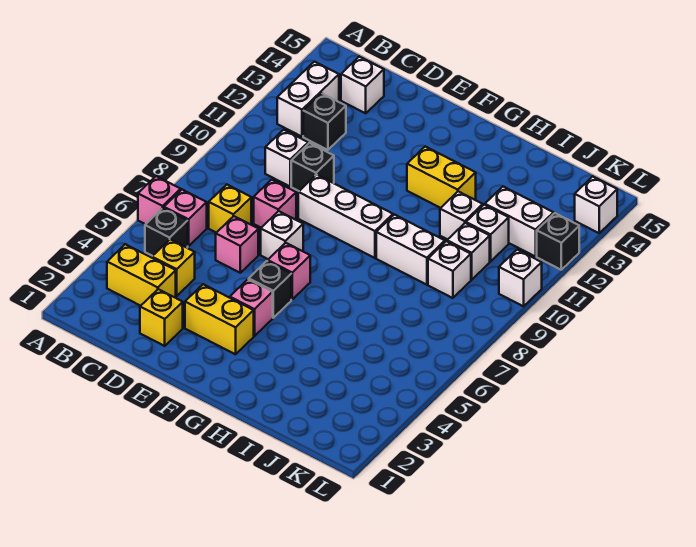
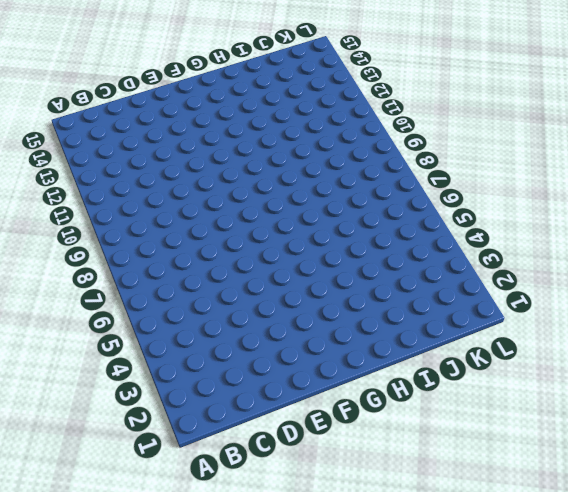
none -> pink 1x1 brick [138,176,181,224]
none -> yellow 1x2 brick [107,244,176,306]
none -> black 1x1 brick [145,208,188,256]
none -> pink 1x1 brick [164,190,207,246]

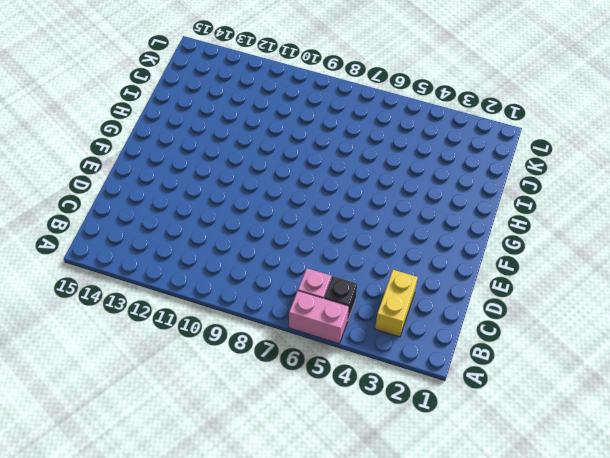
pink 1x2 brick [289,291,349,343] -> pink 1x1 brick [138,176,181,224]
none -> white 1x2 brick [277,62,339,137]
none -> yellow 1x1 brick [152,239,195,296]
none -> yellow 1x1 brick [209,185,251,233]
none -> white 1x1 brick [265,130,308,186]

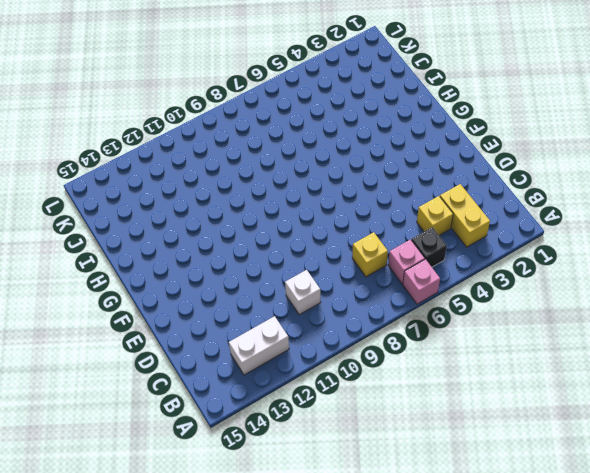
none -> black 1x1 brick [303,93,346,150]
none -> white 1x1 brick [341,57,384,113]
none -> yellow 1x1 brick [140,289,183,346]
none -> pink 1x1 brick [216,216,258,273]

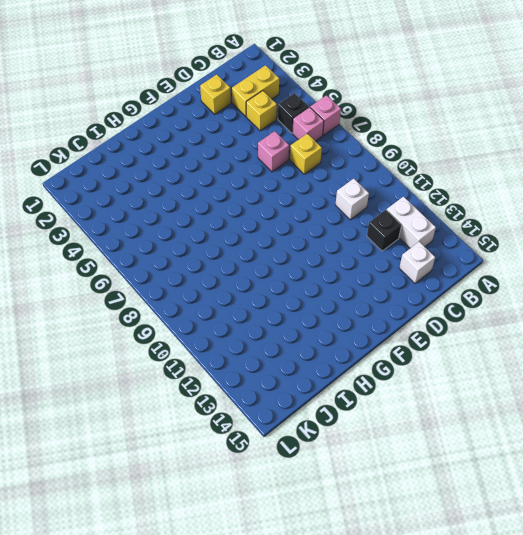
none -> pink 1x1 brick [254,180,296,228]
none -> black 1x1 brick [291,143,334,191]
none -> yellow 1x2 brick [185,284,254,354]
none -> white 1x1 brick [261,211,303,259]

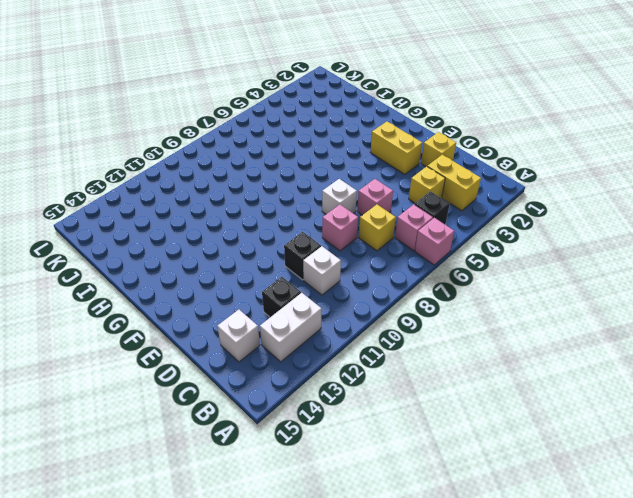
none -> white 1x3 brick [298,175,393,258]
none -> pink 1x1 brick [230,279,273,336]
none -> black 1x1 brick [249,261,291,318]
none -> pink 1x1 brick [268,243,310,299]

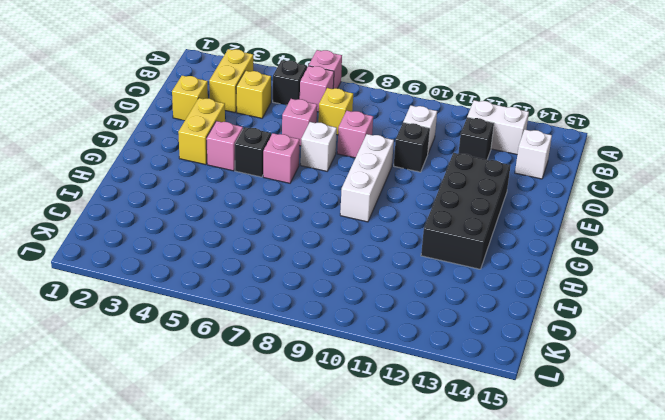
black 2x4 brick [421,153,511,269] -> yellow 1x2 brick [407,146,476,208]
none -> white 1x2 brick [376,215,445,285]
none -> white 1x1 brick [440,191,483,240]
none -> white 1x1 brick [428,241,471,298]
none -> white 1x1 brick [447,223,490,280]

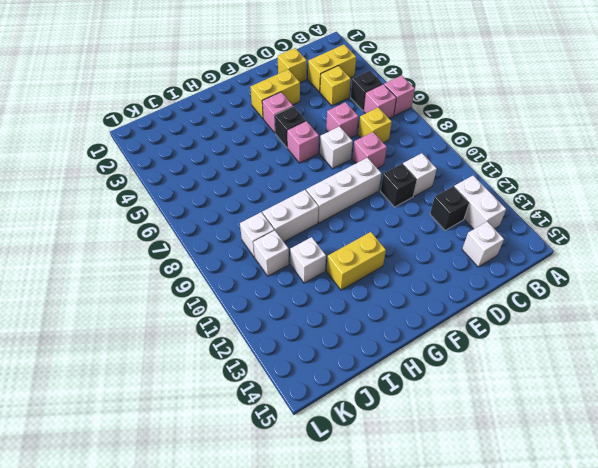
none -> white 1x1 brick [466,205,509,261]
none -> white 1x2 brick [485,186,554,257]
none -> white 1x1 brick [499,250,542,306]
none -> black 1x1 brick [537,213,579,270]

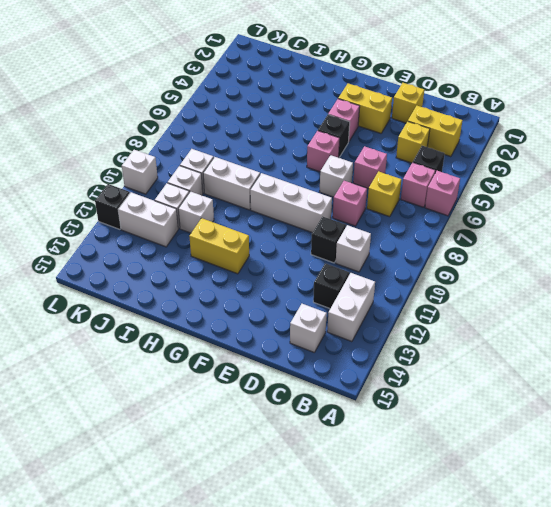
none -> white 1x1 brick [575,176,617,233]

